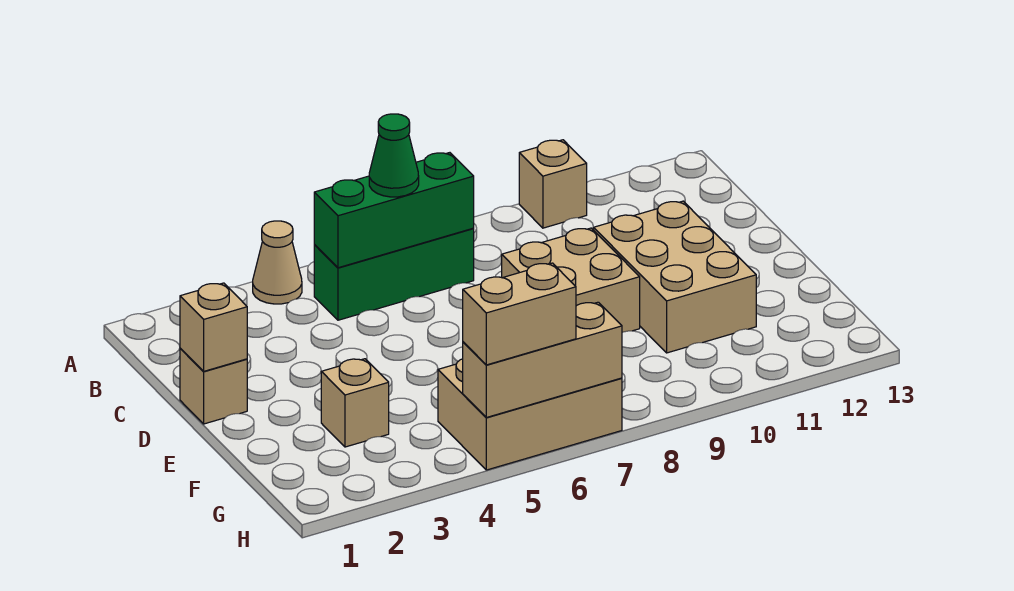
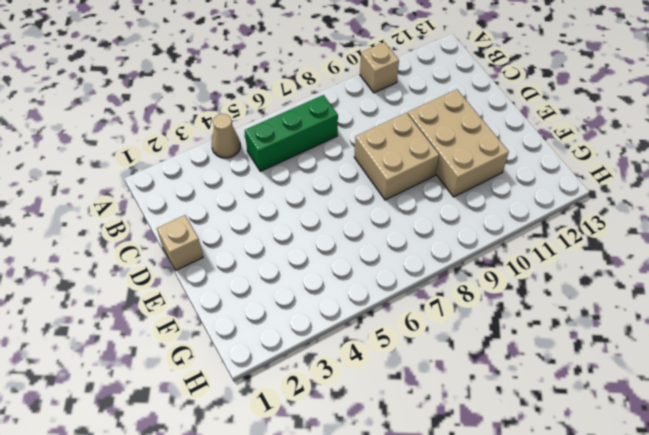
none -> tan 1x1 brick [321,359,389,447]
none -> tan 2x3 brick [438,359,622,470]
none -> green 1x3 brick [314,153,474,268]

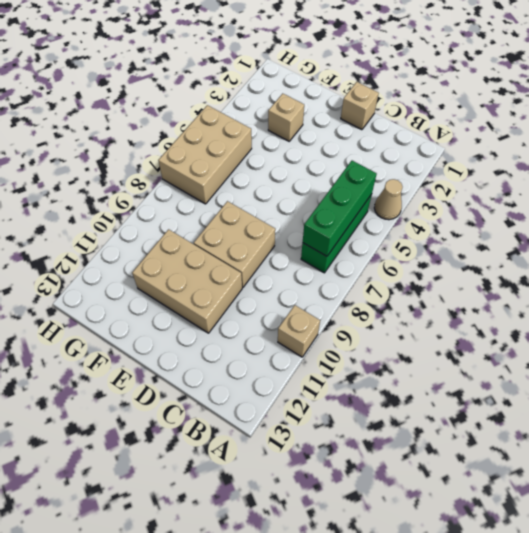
none -> tan 1x1 brick [180,283,247,371]
none -> tan 1x3 brick [463,302,622,417]
none -> green 1x1 cone [369,114,419,197]

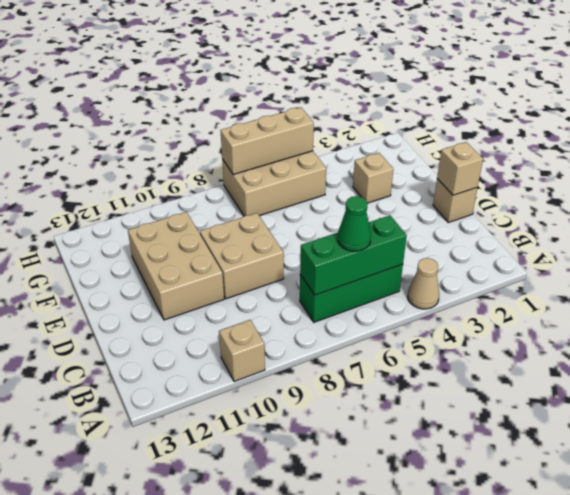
none -> tan 1x2 brick [463,263,576,365]

